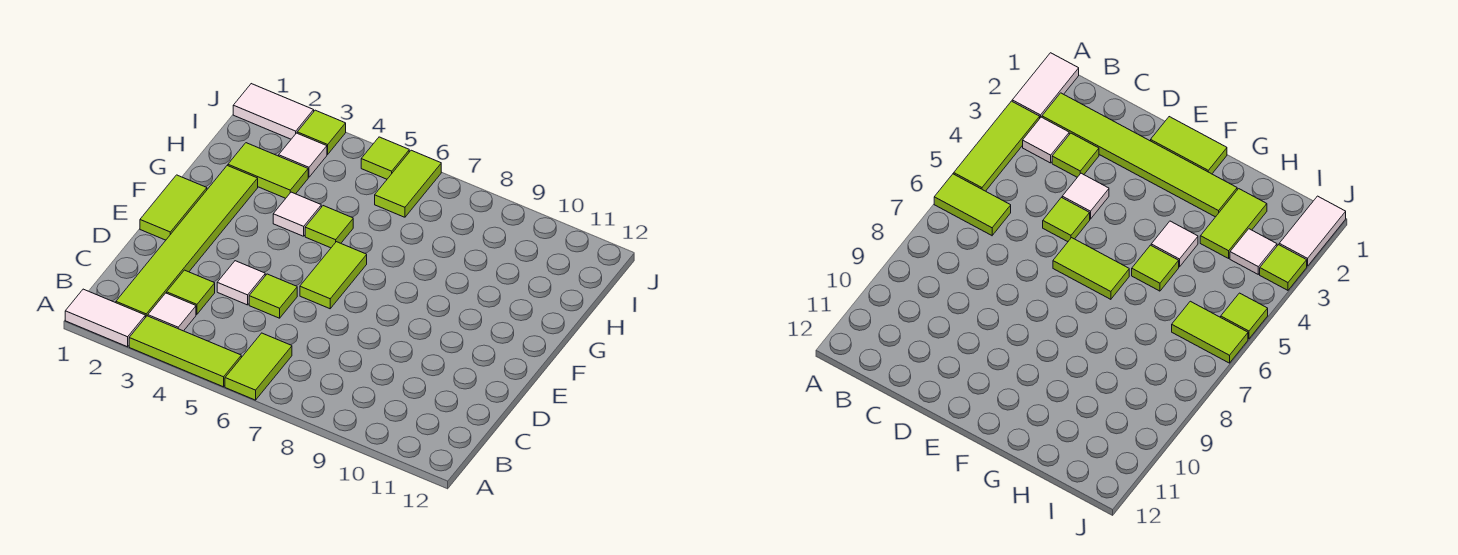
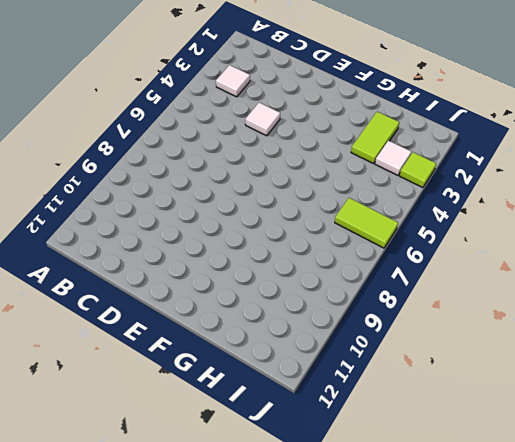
none -> white 1x2 tile [65,289,145,347]
none -> lime 1x3 tile [129,316,241,387]
none -> lime 1x2 tile [225,333,292,400]

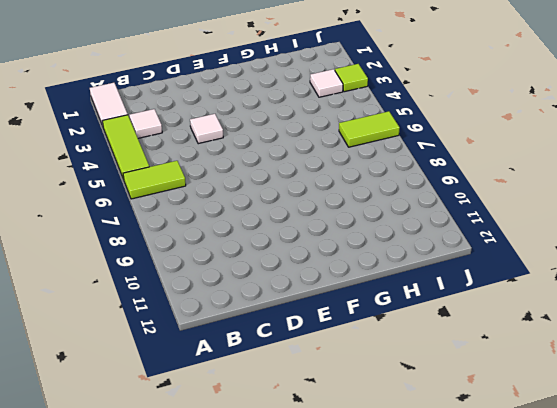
none -> lime 1x6 tile [116,166,258,318]
none -> lime 1x1 tile [167,270,215,314]
none -> lime 1x1 tile [249,274,297,318]

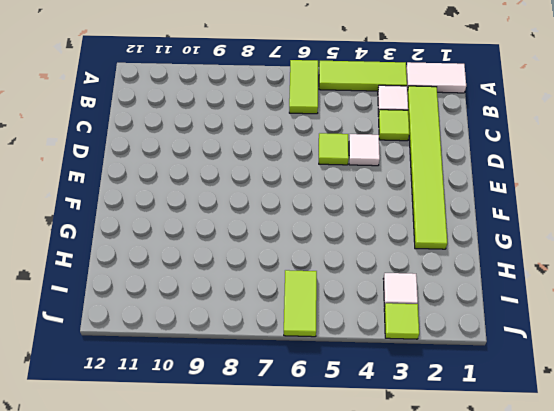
none -> lime 1x2 tile [140,175,207,240]
none -> lime 1x2 tile [300,242,367,309]
none -> white 1x1 tile [273,192,321,236]

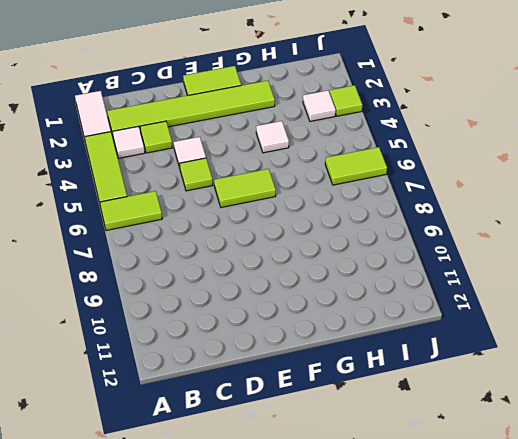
none -> lime 1x1 tile [305,206,353,248]
none -> lime 1x2 tile [228,143,308,198]
none -> white 1x2 tile [233,84,314,139]

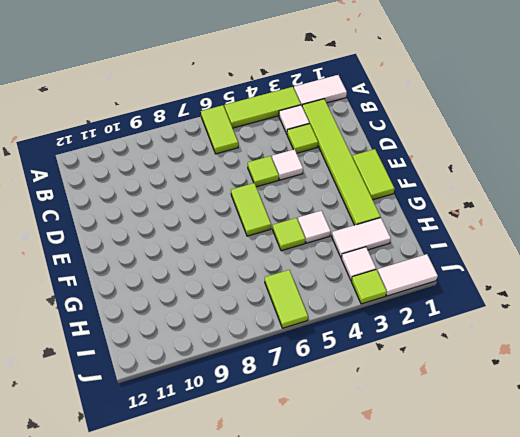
white 1x2 tile [332,218,391,258] -> lime 1x2 tile [228,143,308,198]
none -> lime 1x1 tile [361,137,409,179]

